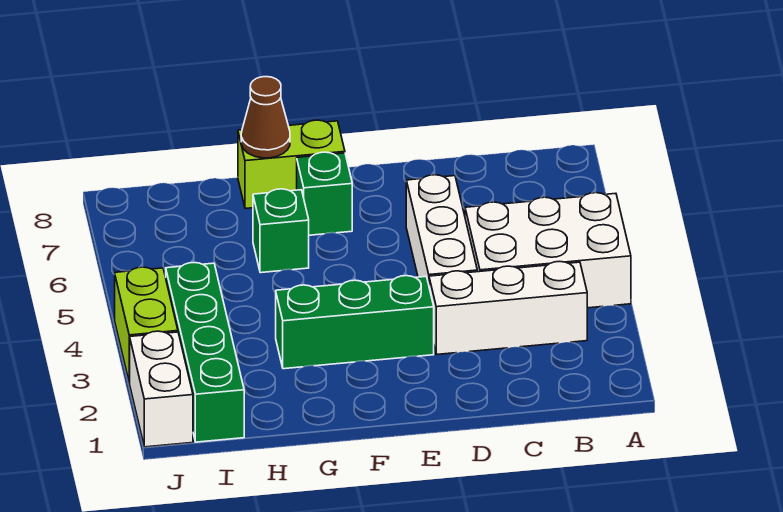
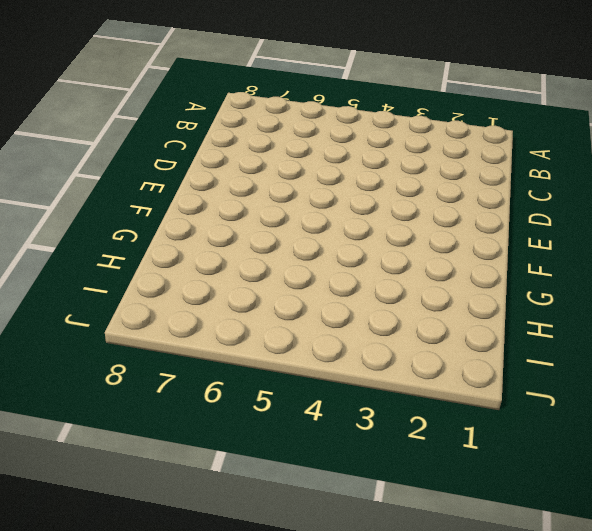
none -> white 2x3 brick [465,193,631,308]
none -> white 1x3 brick [429,261,587,355]

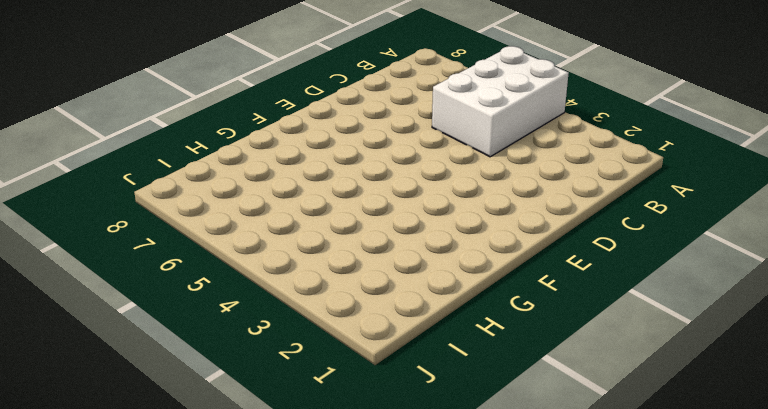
none -> white 1x3 brick [429,261,587,355]
none -> white 1x3 brick [406,175,477,284]

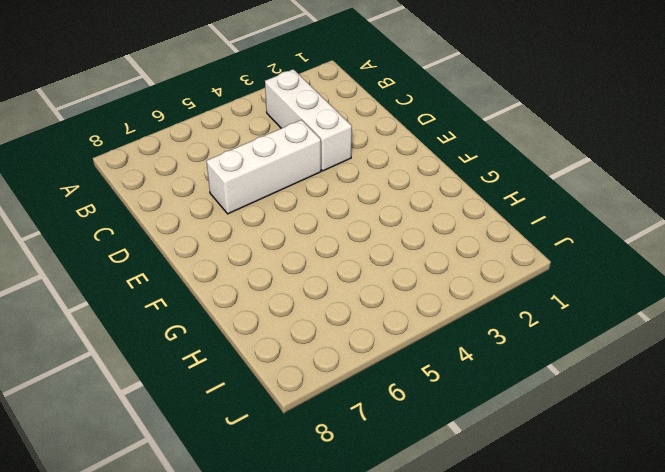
none -> white 2x3 brick [465,193,631,308]
none -> green 1x3 brick [276,276,434,369]

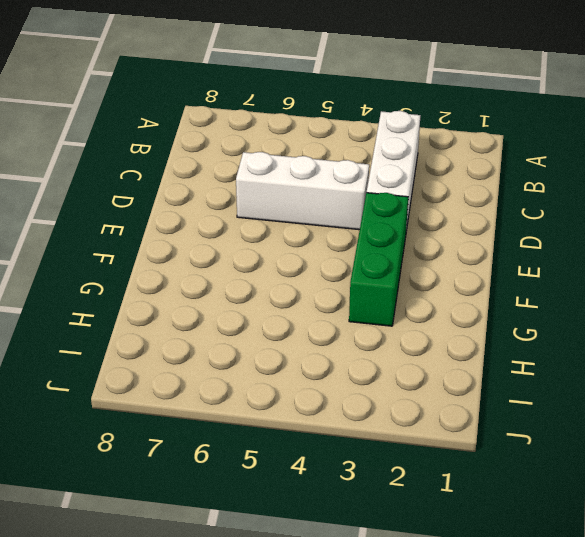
none -> white 2x3 brick [465,193,631,308]
none -> green 1x1 brick [297,152,352,235]

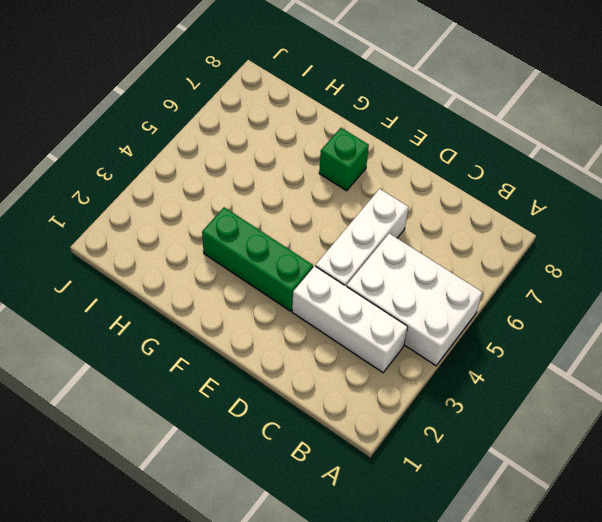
none -> lime 1x2 brick [238,120,345,209]
none -> green 1x1 brick [253,189,309,273]

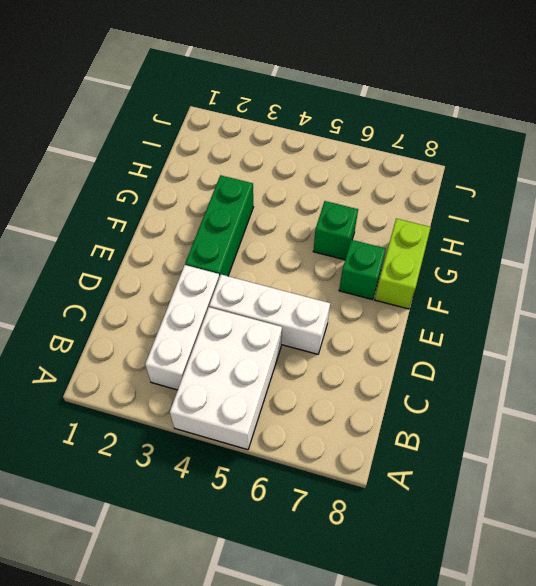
none -> green 1x4 brick [166,263,244,442]
none -> white 1x2 brick [130,331,193,447]

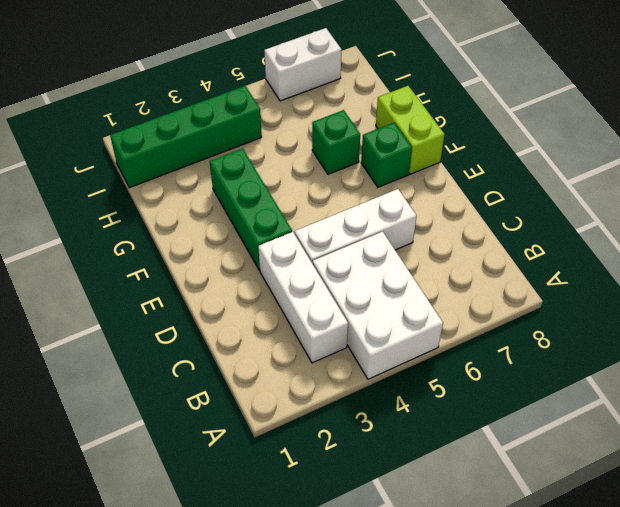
white 1x2 brick [264,28,342,101] -> white 1x2 brick moved to [130,331,193,447]
none -> lime 1x2 brick [115,267,178,383]
none -> brown 1x1 cone [241,77,290,158]

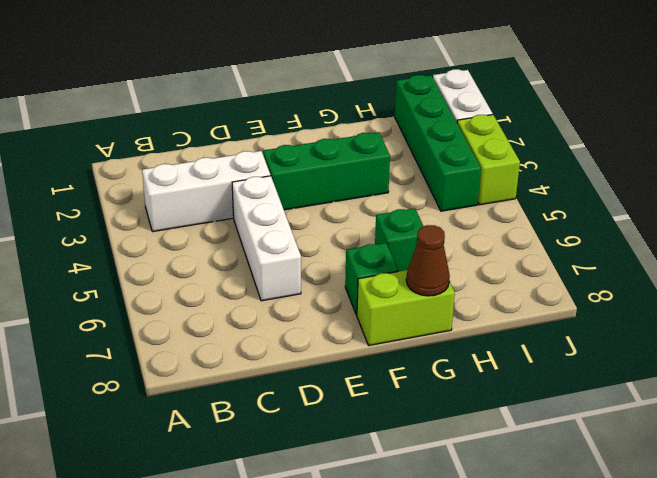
none -> white 2x3 brick [465,193,631,308]

